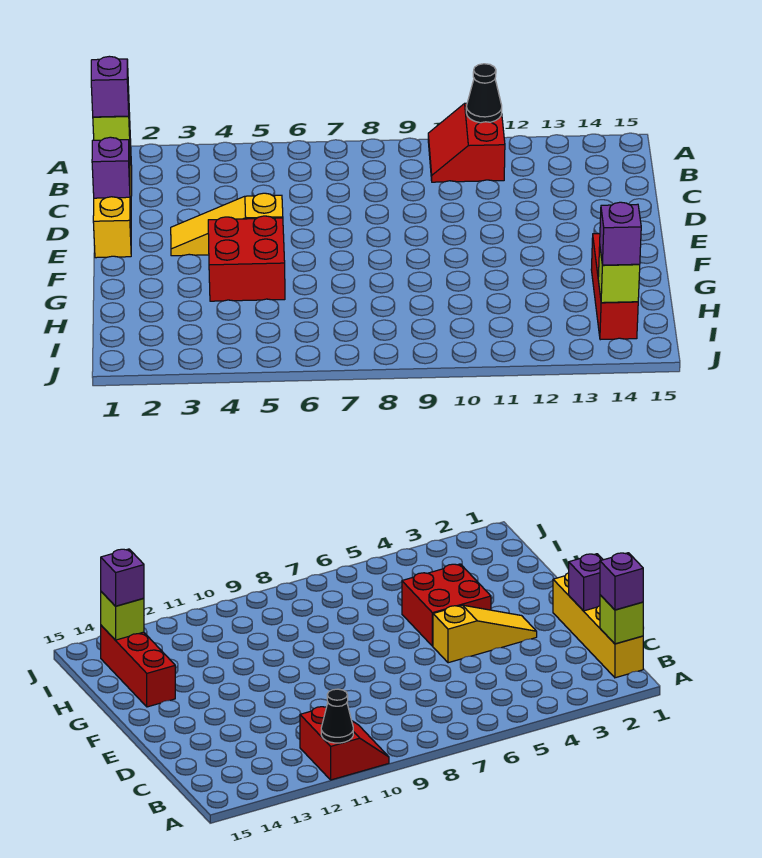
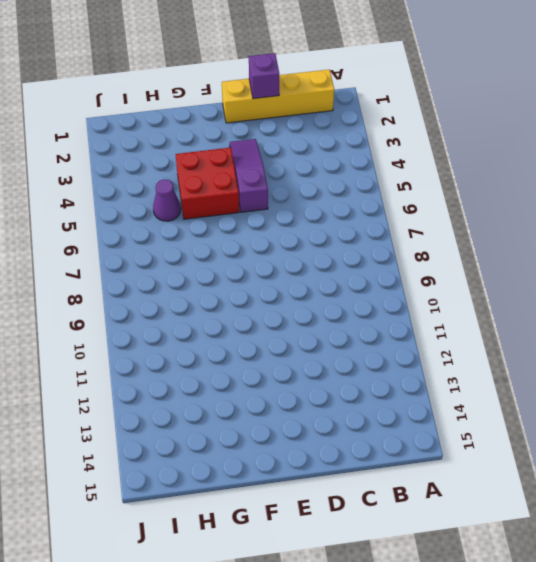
purple 1x3 slope [230,139,268,212] -> yellow 1x3 slope [171,193,283,256]
purple 1x1 cone [153,179,181,221] -> none
none -> red 2x2 slope [428,103,505,182]
none -> red 1x3 brick [591,234,638,340]

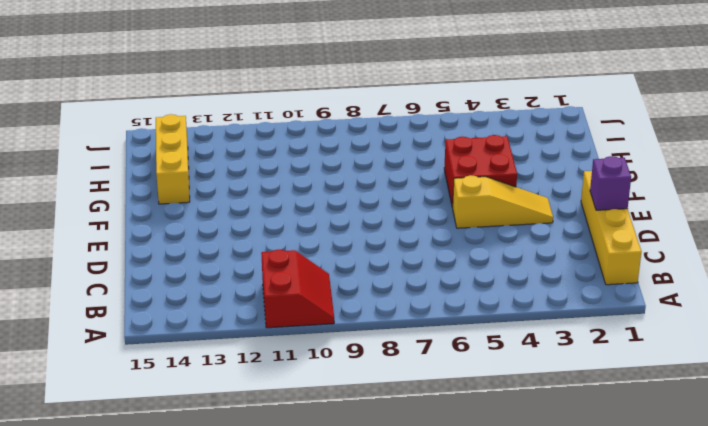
yellow 1x3 brick [156,114,190,204] -> red 1x3 brick [591,234,638,340]
none -> black 1x1 cone [466,64,502,123]
none -> lime 1x1 brick [93,113,130,153]

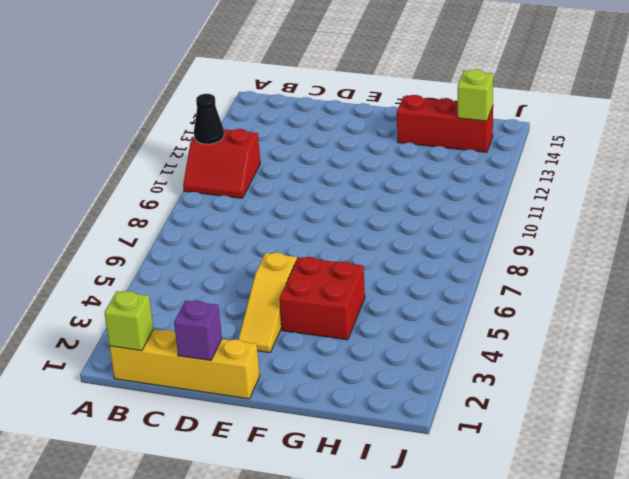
none -> purple 1x1 brick [91,56,129,117]
none -> purple 1x1 brick [600,202,641,265]

